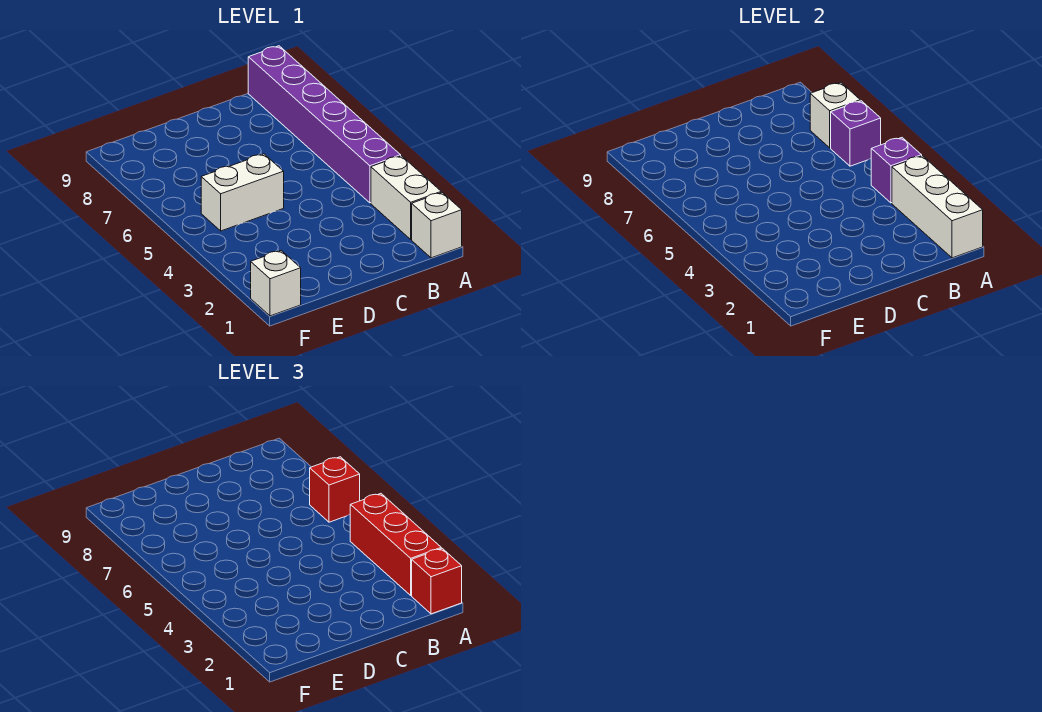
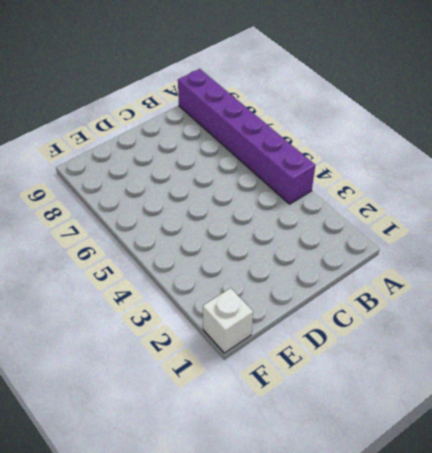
none -> white 1x1 brick [412,192,462,258]
none -> white 1x2 brick [371,156,441,239]
none -> white 1x2 brick [201,154,284,231]

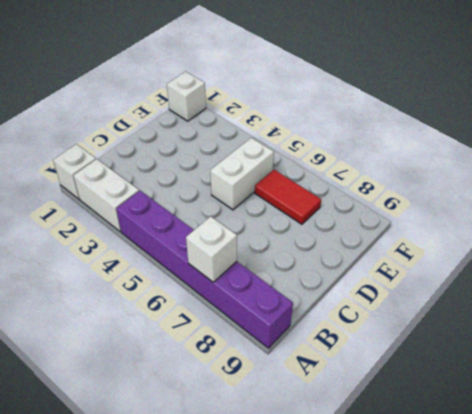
red 1x2 tile [255,170,321,224] -> none
none -> white 1x3 brick [892,156,983,258]
none -> purple 1x1 brick [871,138,922,203]
none -> purple 1x1 brick [831,101,881,166]

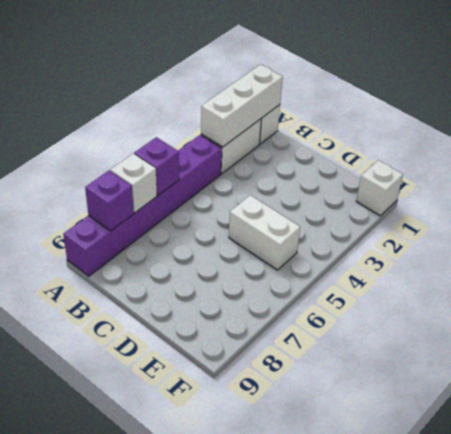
purple 1x1 brick [85,171,134,231] -> purple 1x1 brick moved to [871,138,922,203]
none -> red 1x1 brick [412,548,462,614]
none -> red 1x3 brick [350,494,441,595]
none -> red 1x1 brick [310,457,360,522]

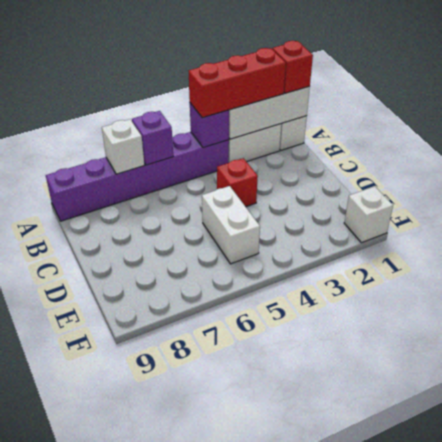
red 1x1 brick [217,158,258,207] -> red 1x1 brick moved to [310,457,360,522]

